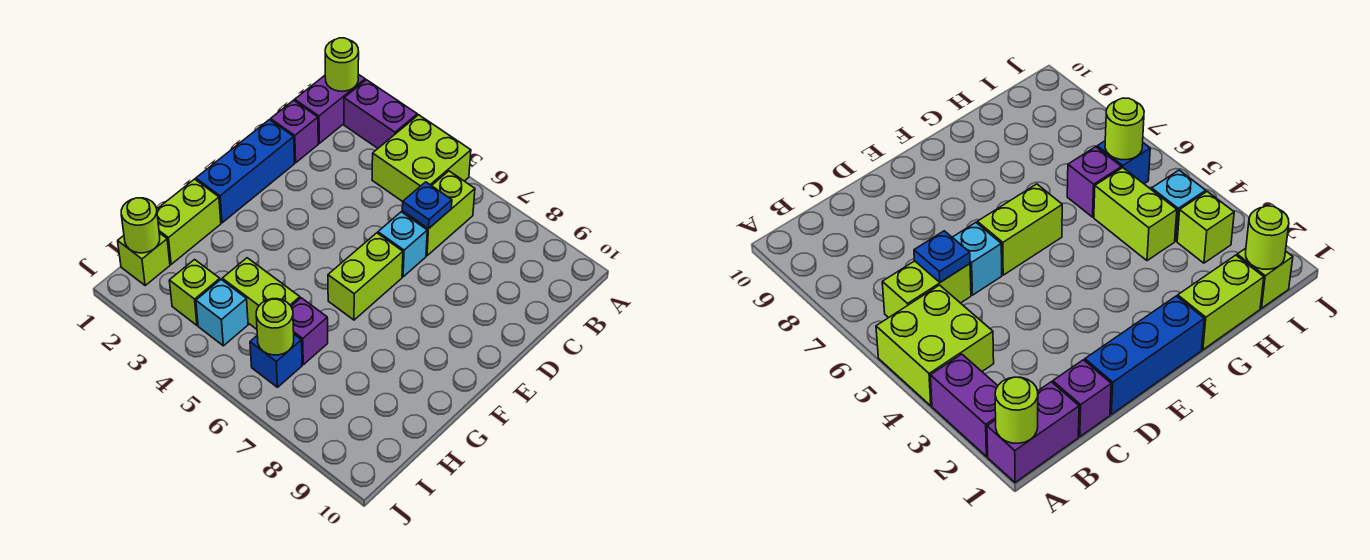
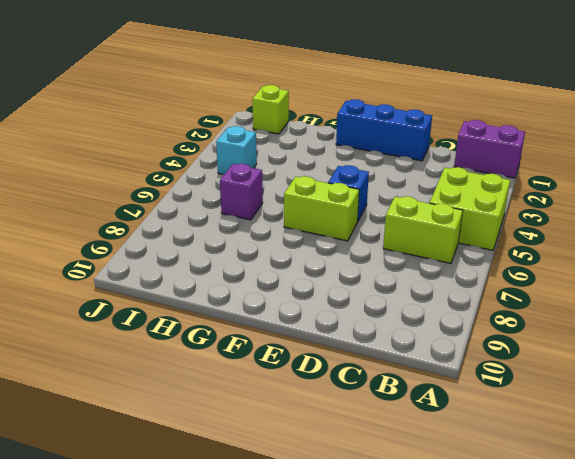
blue 1x1 brick [328,165,369,222] -> blue 1x1 brick moved to [250,335,302,387]
none -> purple 1x2 brick [344,80,417,148]
none -> purple 1x1 brick [271,100,318,163]
none -> cyan 1x1 brick [378,212,427,277]

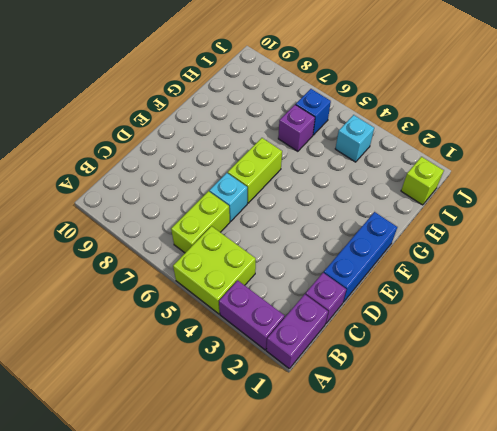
none -> lime 1x2 brick [157,179,221,264]
none -> lime 1x2 brick [222,258,300,329]
none -> lime 1x1 brick [169,260,220,325]

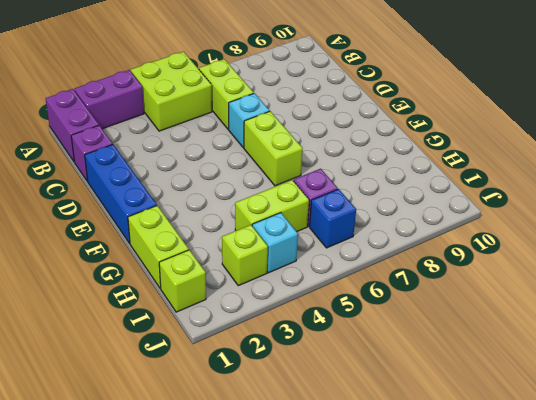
none -> lime 1x1 round brick [325,38,359,91]
none -> blue 1x1 plate [402,182,452,229]
none -> lime 1x1 round brick [121,198,160,253]

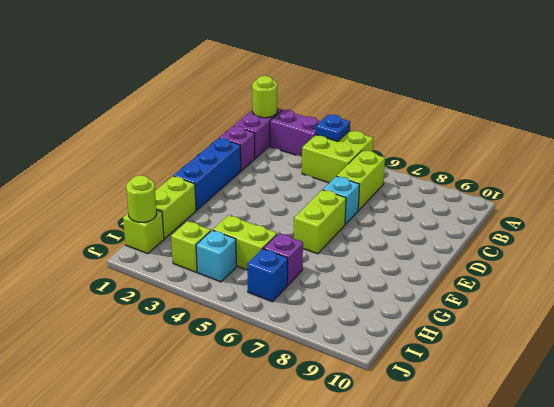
blue 1x1 plate [316,115,350,141] -> blue 1x1 plate moved to [402,182,452,229]
none -> lime 1x1 round brick [256,299,294,355]

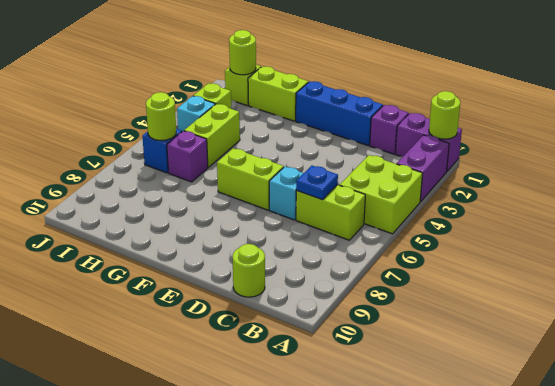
lime 1x1 round brick [233,244,265,297] -> none

